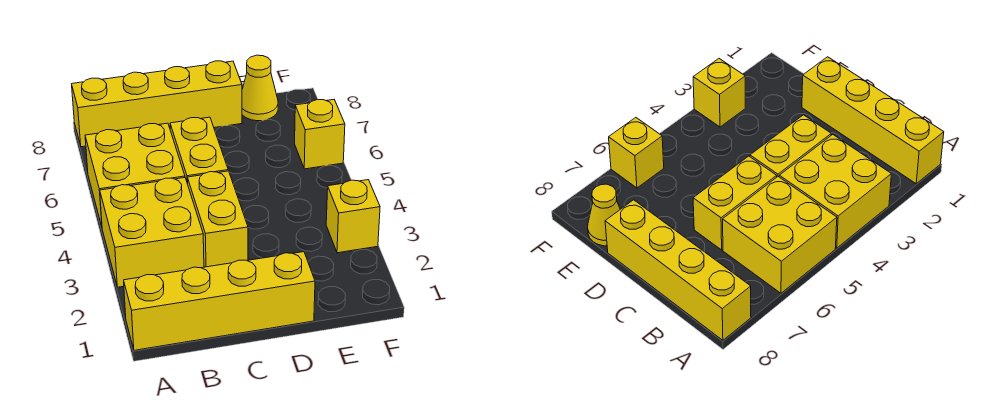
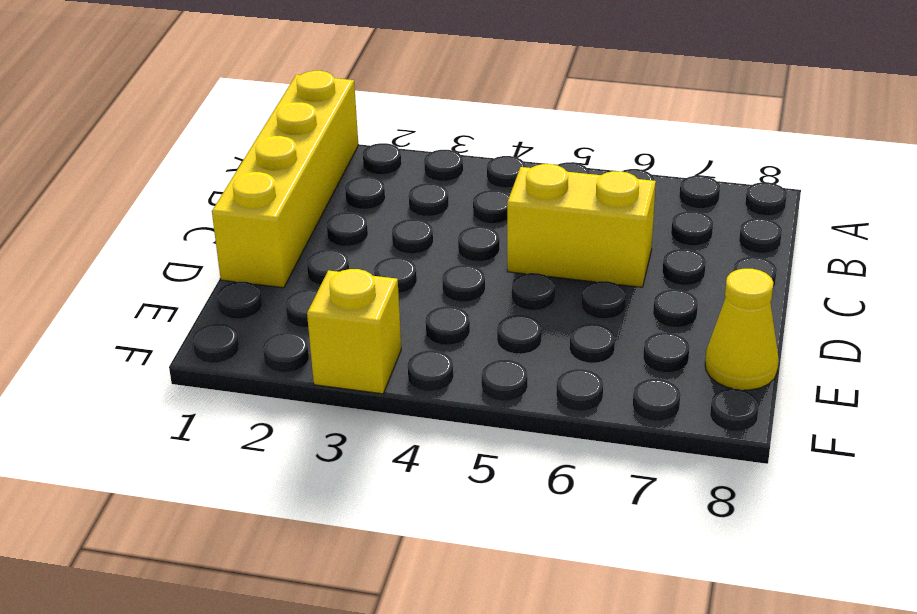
none -> yellow 2x2 brick [100,178,204,287]
none -> yellow 2x2 brick [85,123,185,226]

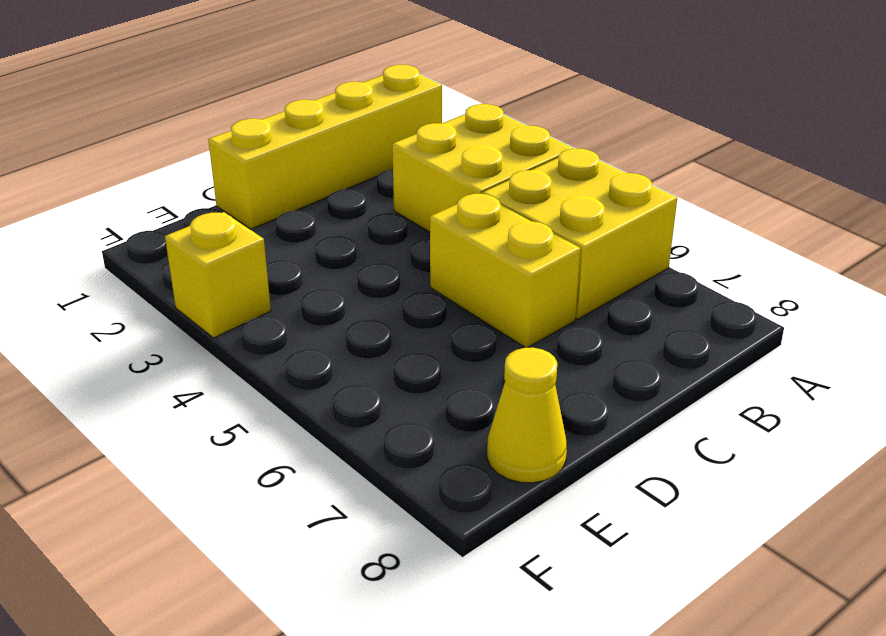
none -> yellow 1x4 brick [72,61,242,147]
none -> yellow 1x2 brick [187,171,248,267]

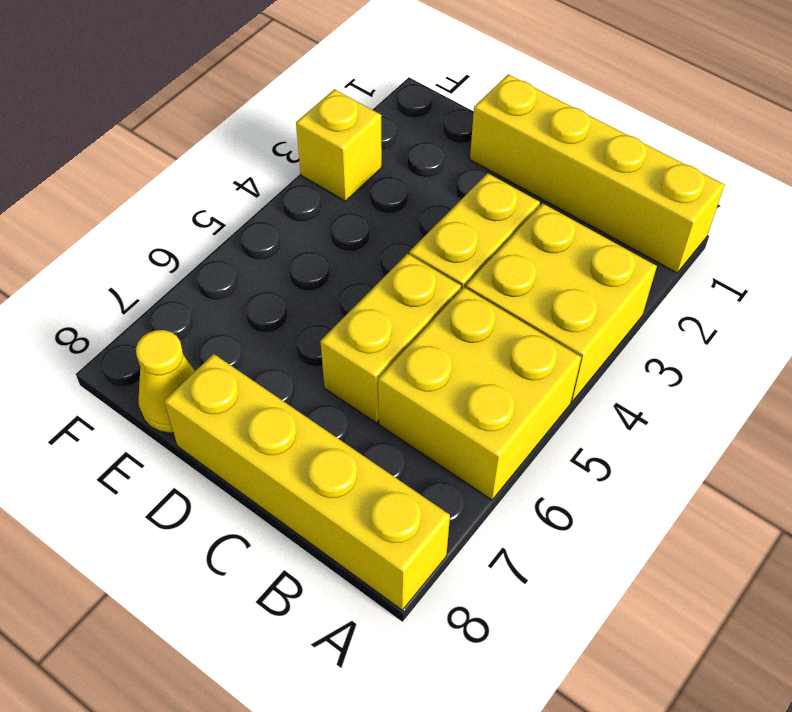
none -> yellow 1x1 brick [295,100,345,169]

